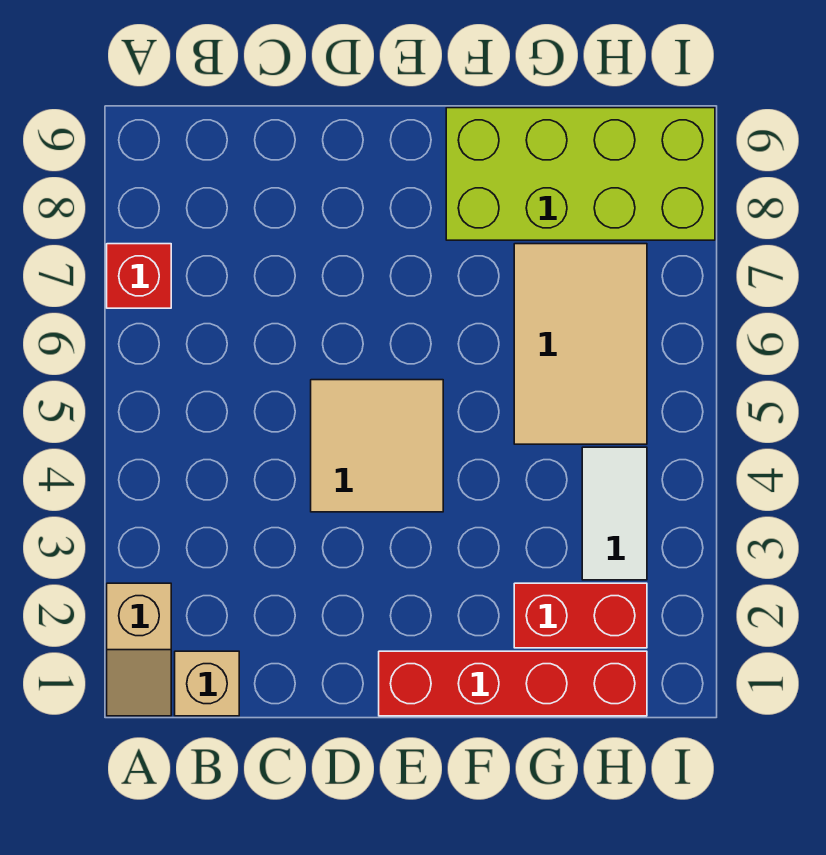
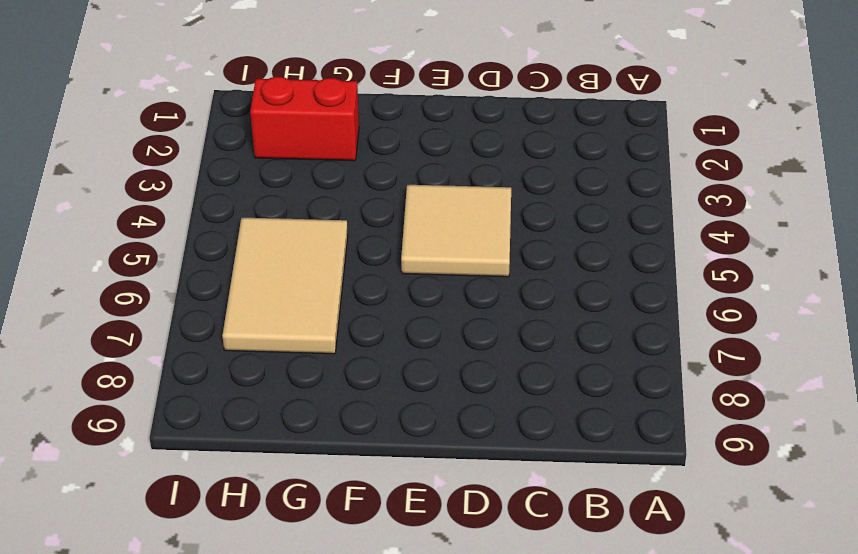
none -> tan 1x2 slope [107,583,171,716]
none -> red 1x1 brick [107,244,171,308]

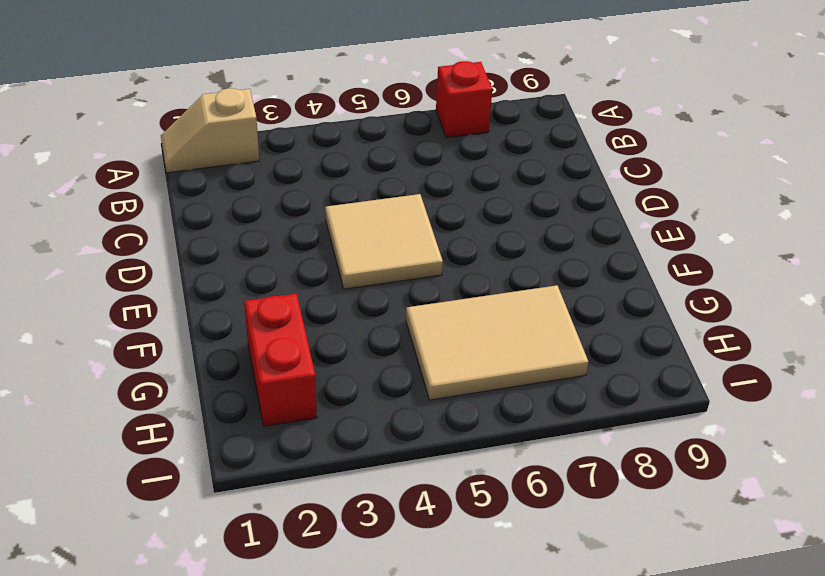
none -> tan 1x1 brick [175,651,239,716]
none -> red 1x4 brick [379,651,647,716]

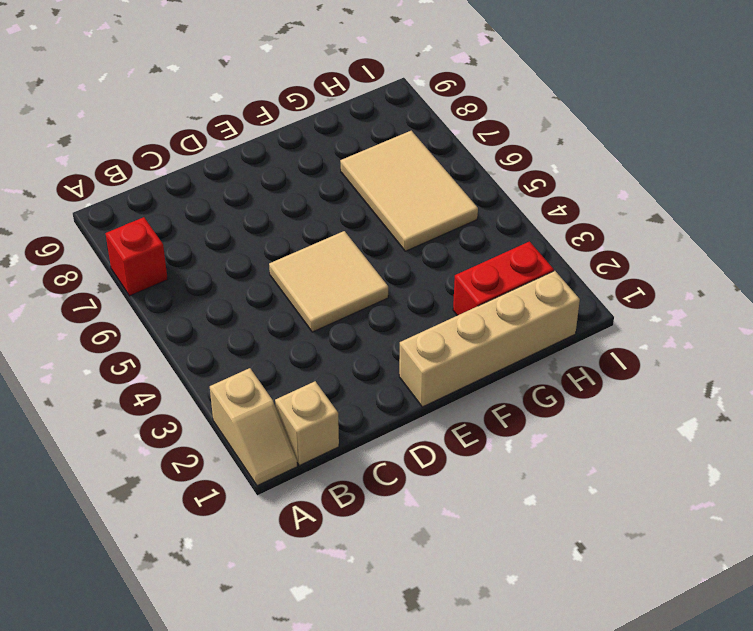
tan 1x4 brick [399,271,580,407] -> red 1x4 brick [379,651,647,716]
none -> lime 2x4 brick [446,108,715,240]
none -> white 1x2 tile [582,447,647,580]

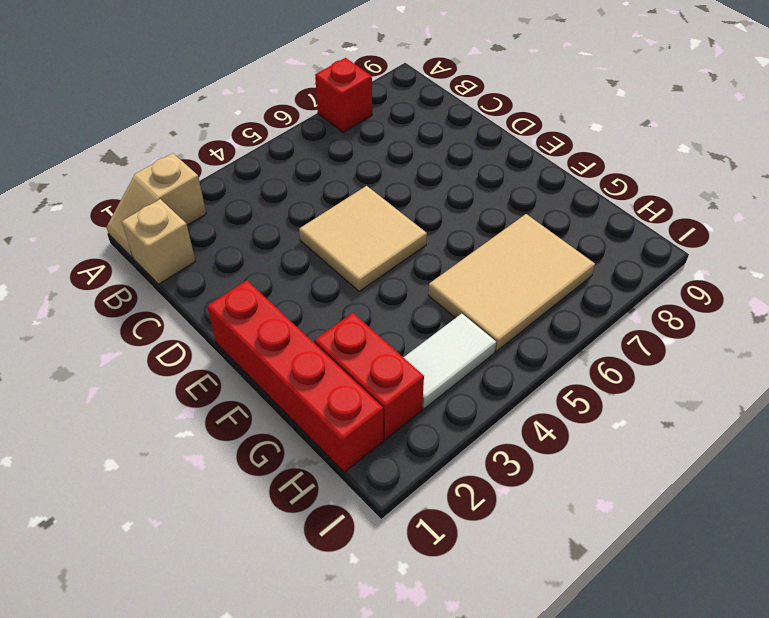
none -> lime 2x4 brick [446,108,715,240]

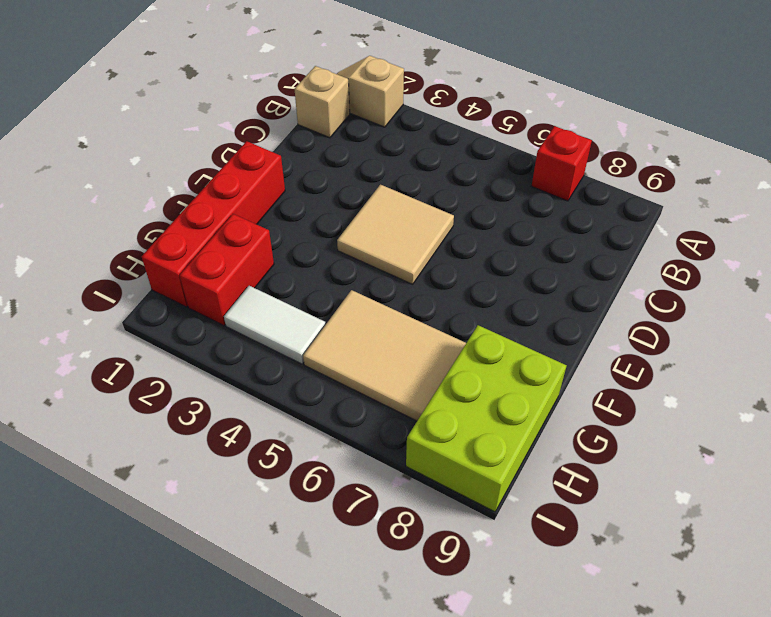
lime 2x3 brick [406,325,567,512] -> lime 2x4 brick [446,108,715,240]

